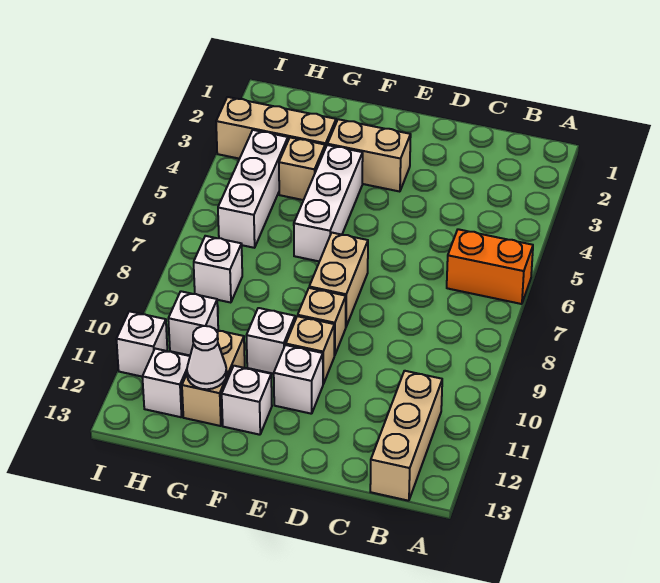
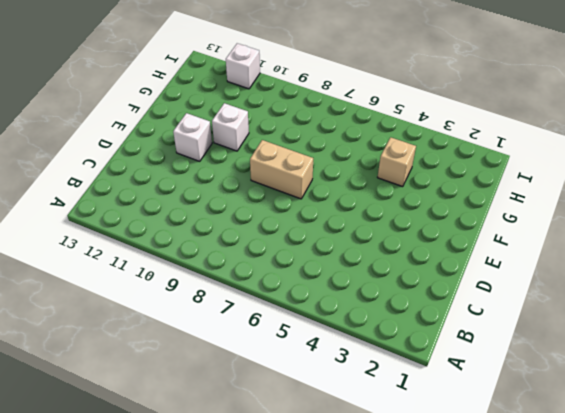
none -> orange 1x2 brick [447,229,533,304]
none -> tan 1x3 brick [370,371,442,501]
none -> tan 1x2 brick [327,119,411,192]

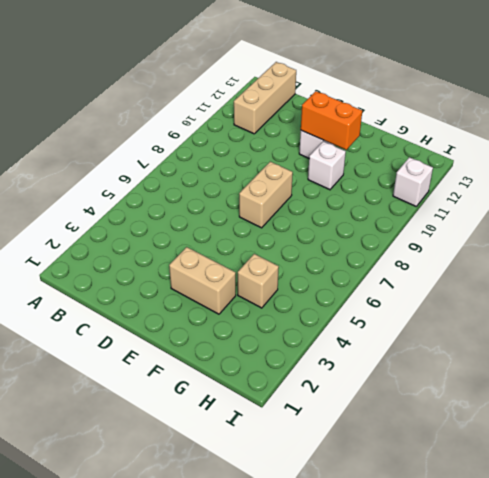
orange 1x2 brick [301,91,362,150] -> orange 1x2 brick moved to [447,229,533,304]
none -> tan 1x1 brick [298,288,346,356]
none -> tan 1x1 brick [286,316,334,384]
none -> white 1x3 brick [294,145,363,261]

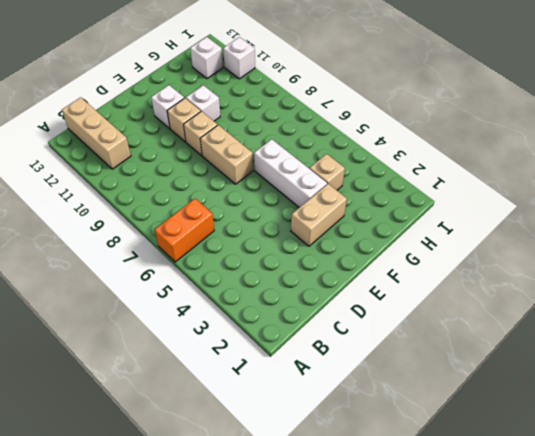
none -> white 1x1 brick [222,366,272,435]
none -> tan 1x3 brick [216,97,336,159]
none -> tan 1x2 brick [182,330,245,426]

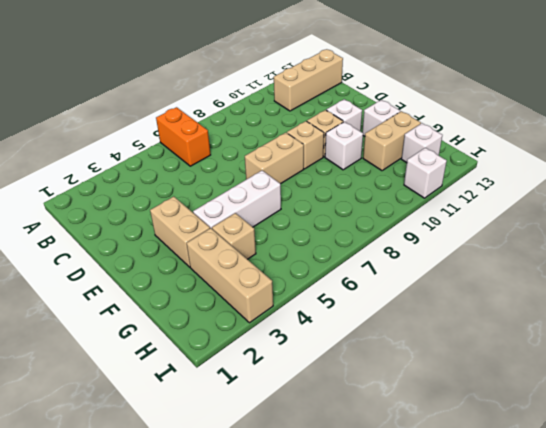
none -> white 1x3 brick [218,130,288,248]
none -> white 1x1 brick [194,236,242,303]
none -> white 1x1 brick [168,291,218,355]

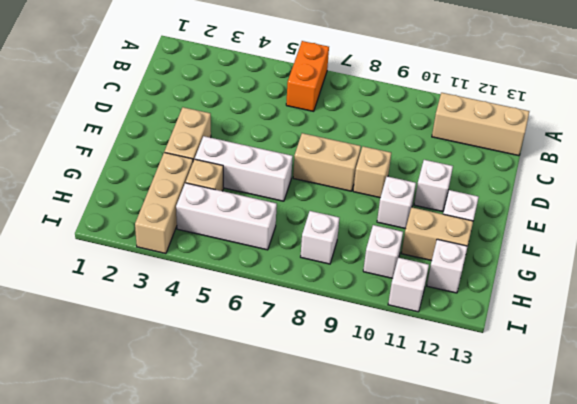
none -> tan 1x1 brick [286,316,334,384]
none -> white 1x1 cone [187,326,227,389]

